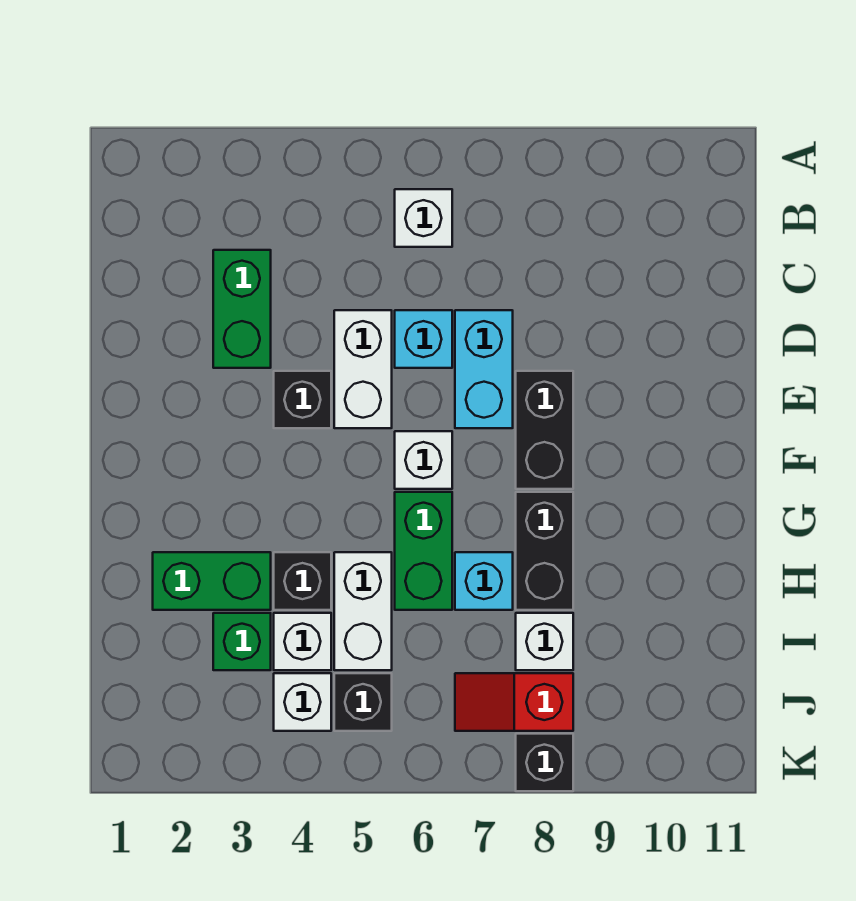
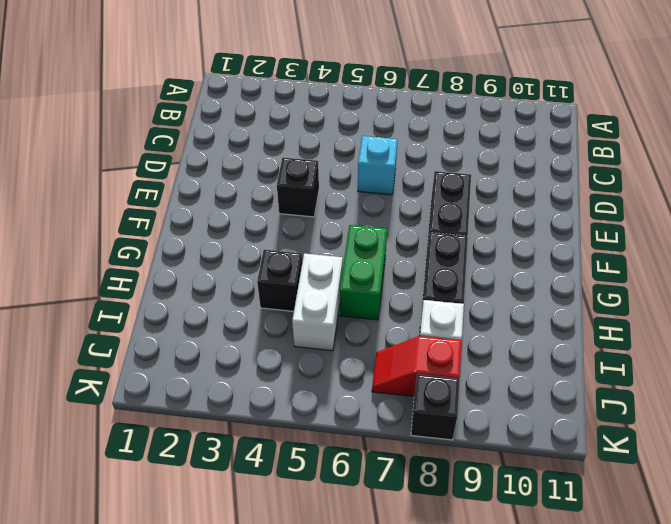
none -> white 1x1 brick [395,189,452,247]
none -> green 1x2 brick [213,250,271,368]
none -> white 1x2 brick [334,310,392,428]

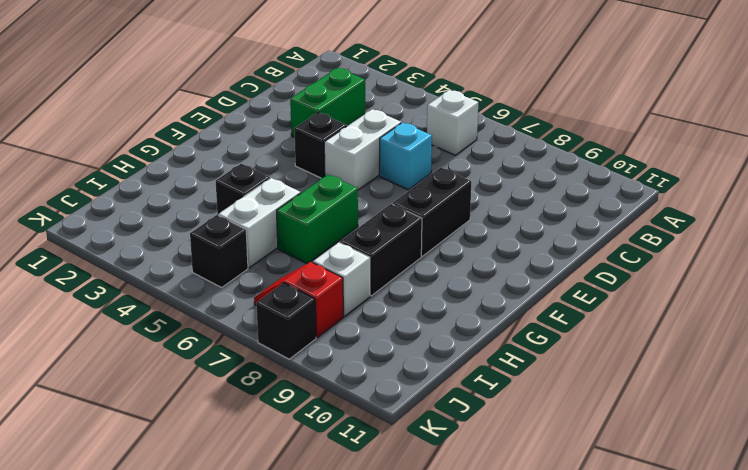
none -> cyan 1x2 brick [455,310,513,428]
none -> white 1x1 brick [395,431,452,489]
none -> green 1x2 brick [153,552,271,610]

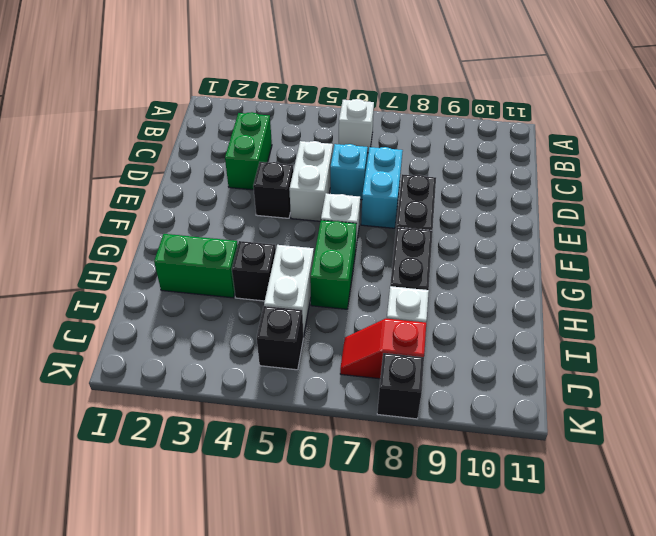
none -> cyan 1x1 brick [455,552,513,610]
none -> green 1x1 brick [213,613,271,670]
none -> white 1x1 brick [274,613,331,670]

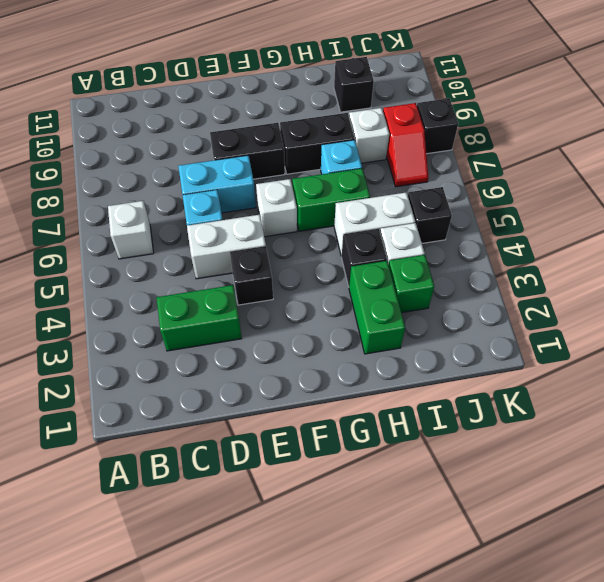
black 1x1 brick [334,57,374,112] -> none
none -> white 1x1 brick [274,673,331,731]

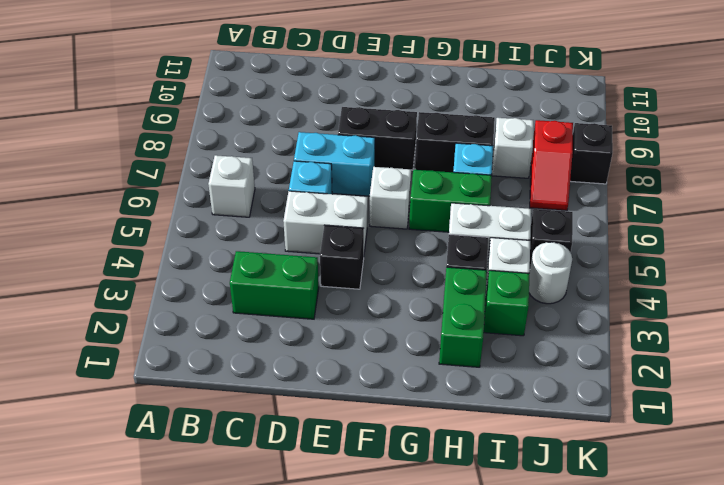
white 1x1 round brick [529,242,572,304] -> white 1x1 brick [274,673,331,731]

